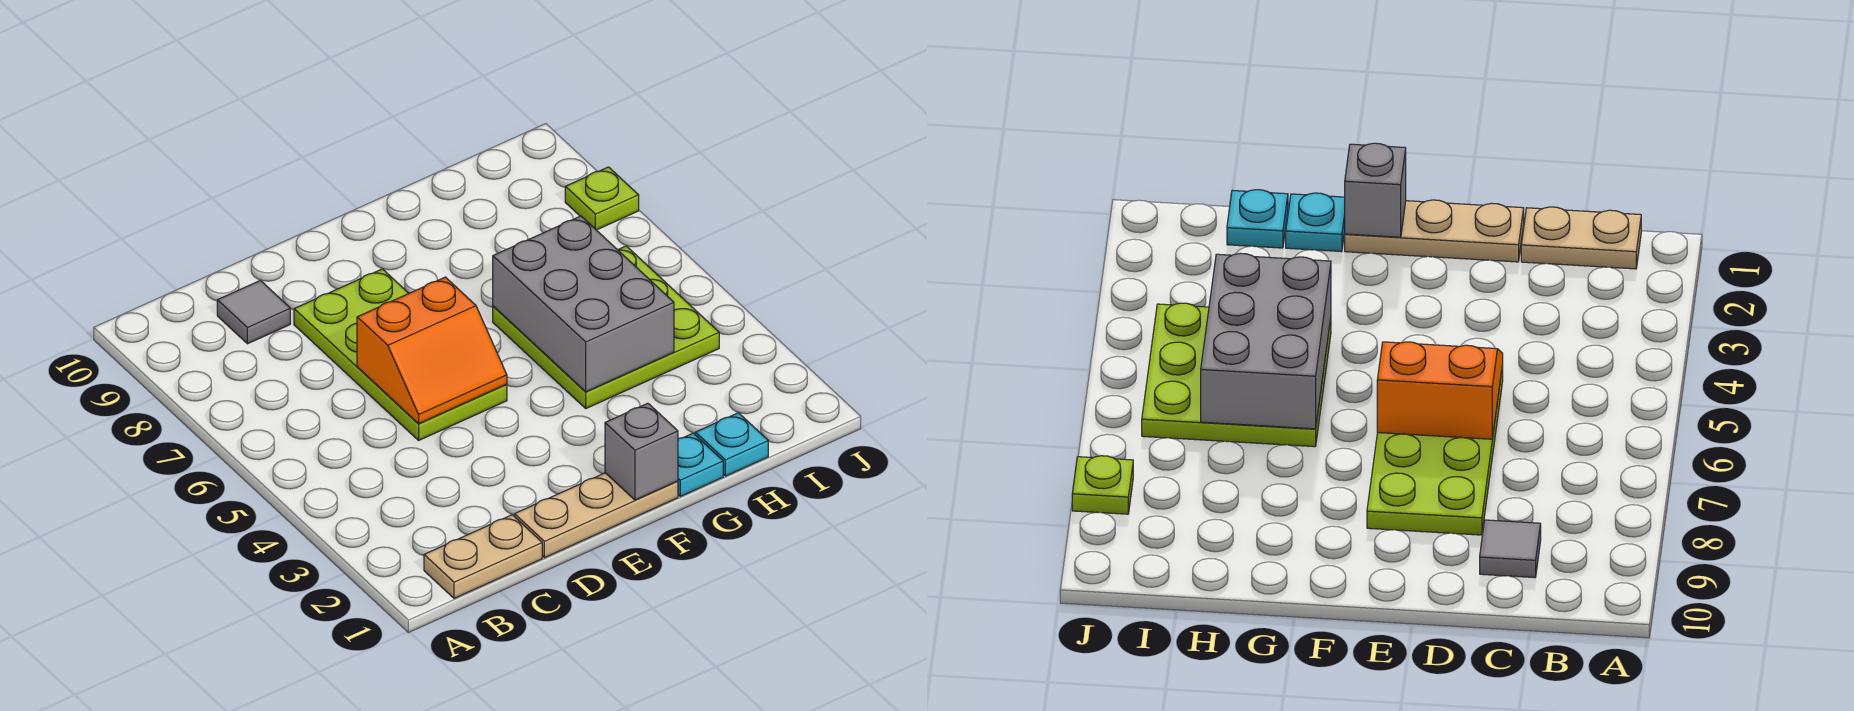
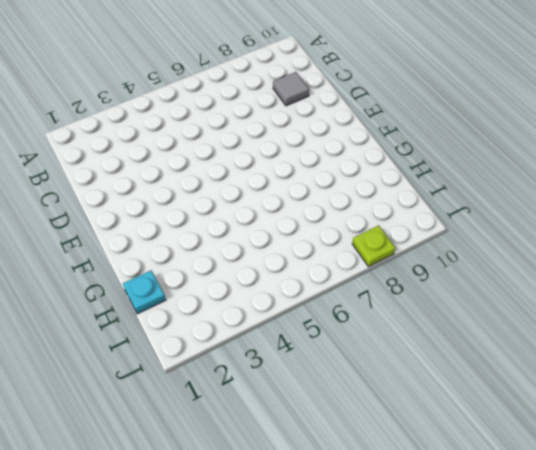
none -> tan 1x2 plate [424,515,542,598]
none -> tan 1x3 plate [515,473,678,558]

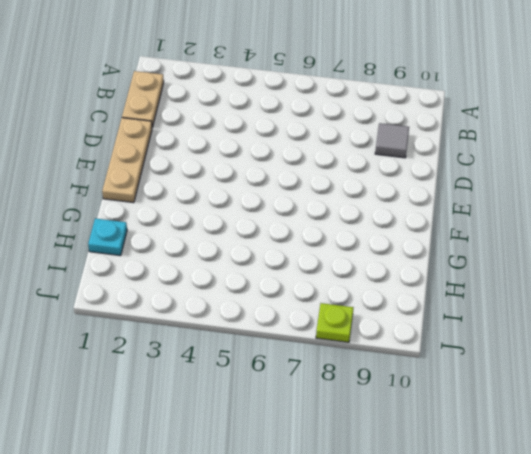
none -> lime 2x4 plate [294,269,507,440]
none -> cyan 1x1 plate [678,433,723,496]

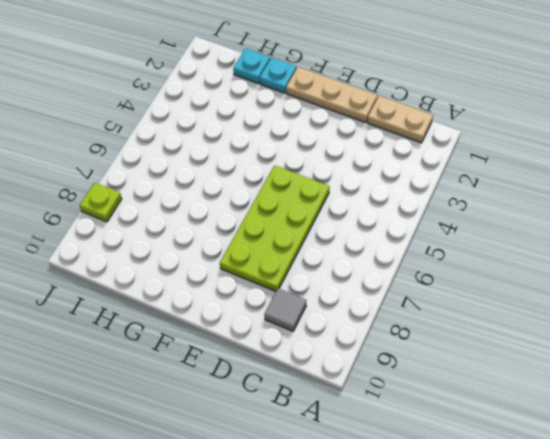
none -> lime 3x3 plate [493,246,719,408]
none -> orange 2x2 slope [357,277,507,424]

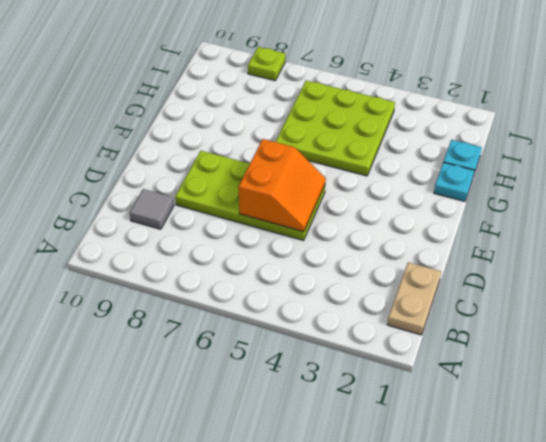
none -> tan 1x3 plate [515,473,678,558]
none -> grey 1x1 brick [605,403,678,500]

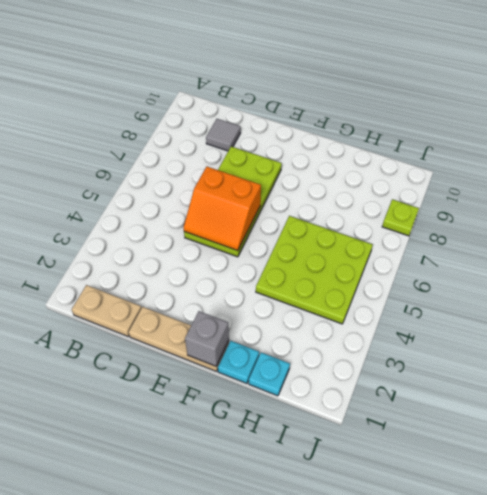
none -> grey 2x3 brick [493,216,674,392]

